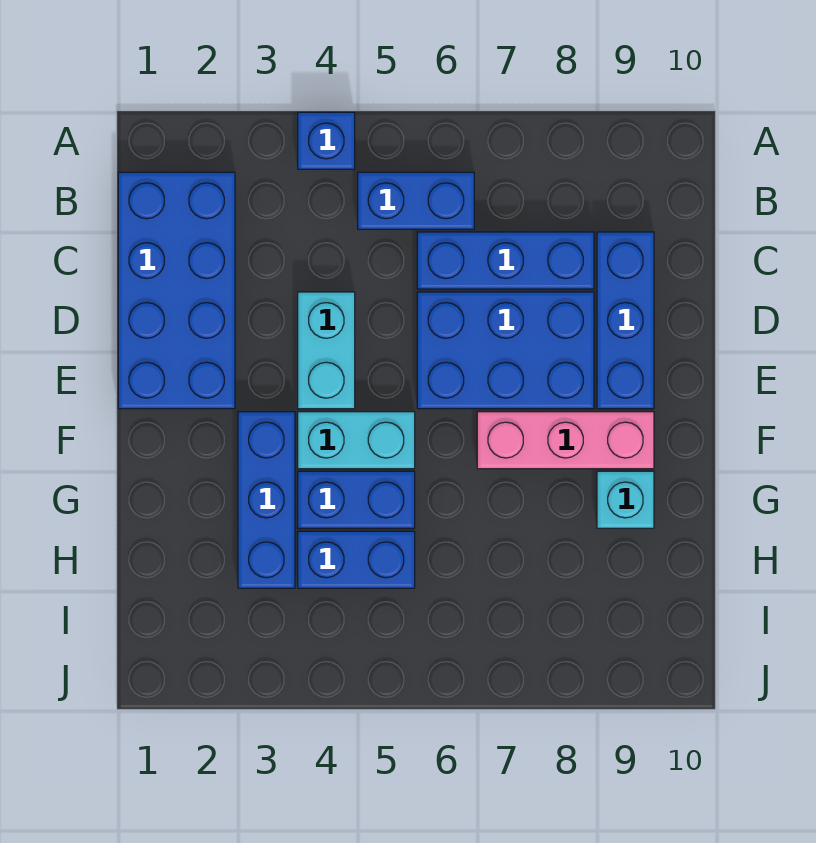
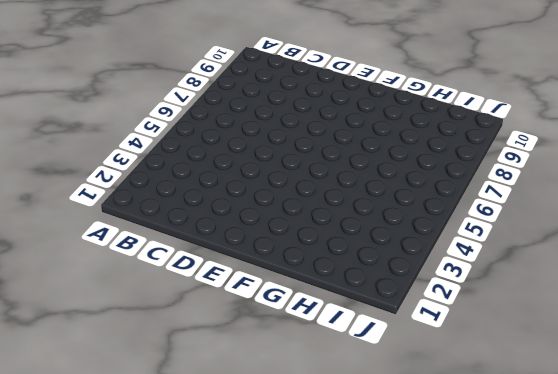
none -> blue 1x1 brick [298,112,355,169]
none -> blue 2x4 brick [118,172,235,409]
none -> blue 1x2 brick [358,172,474,229]

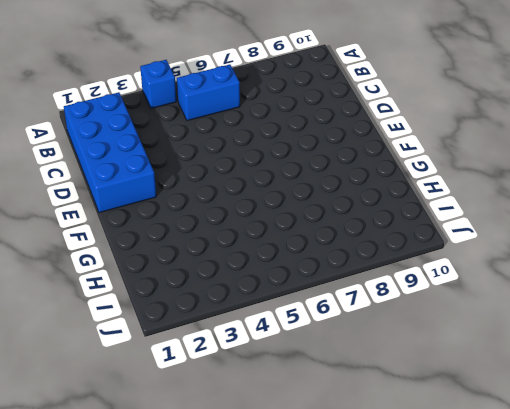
none -> blue 1x3 brick [417,232,594,289]
none -> blue 1x3 brick [597,232,654,409]
none -> cyan 1x2 brick [298,292,355,409]

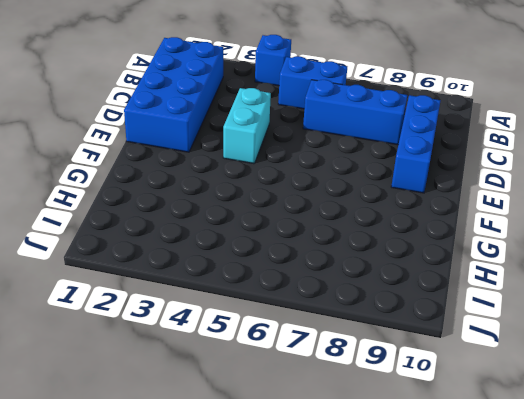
none -> blue 2x3 brick [417,292,594,409]
none -> blue 1x3 brick [238,412,295,588]
none -> cyan 1x2 brick [298,412,415,469]

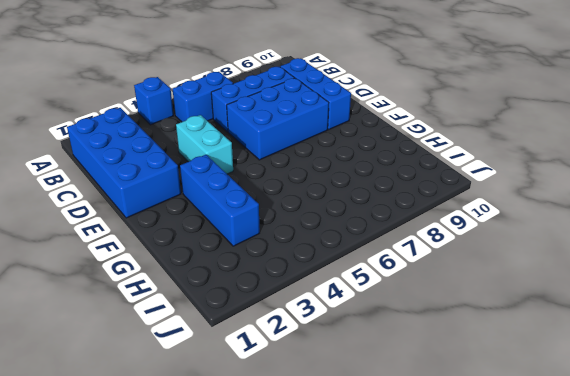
none -> cyan 1x2 brick [298,412,415,469]
none -> pink 1x3 brick [477,412,654,469]
none -> blue 1x2 brick [298,471,415,528]

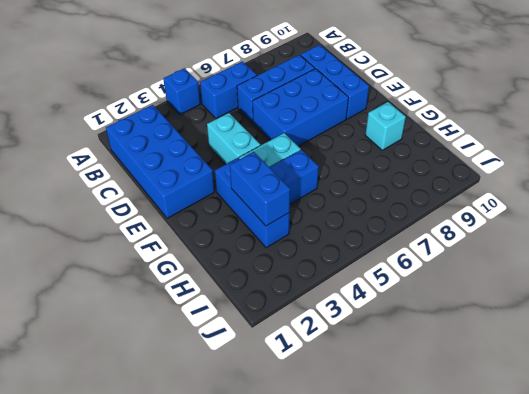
blue 1x2 brick [230,152,290,226] -> blue 1x2 brick turned to [298,531,415,588]
none -> pink 1x3 brick [477,412,654,469]

